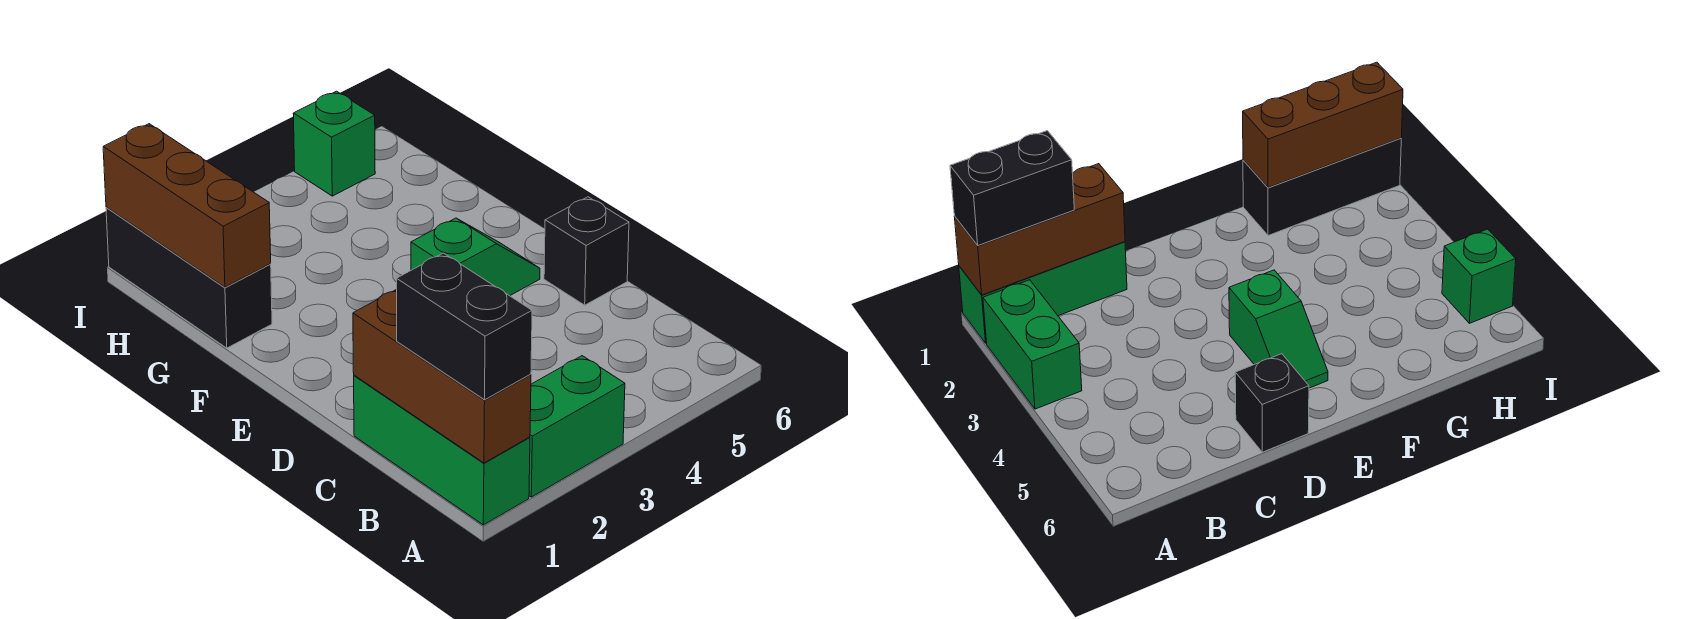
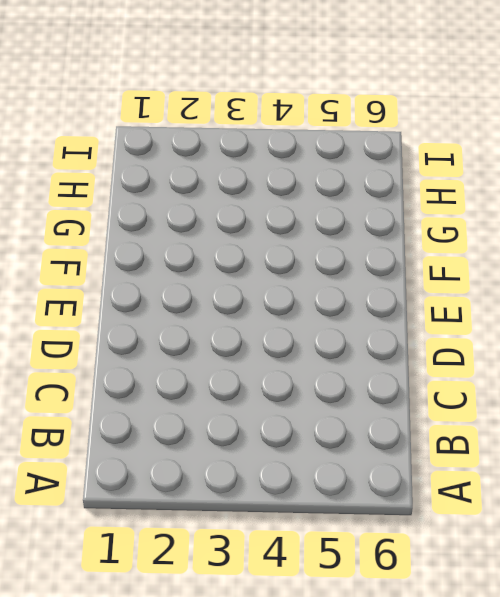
none -> green 1x3 brick [354,375,530,525]
none -> green 1x2 brick [529,356,625,497]

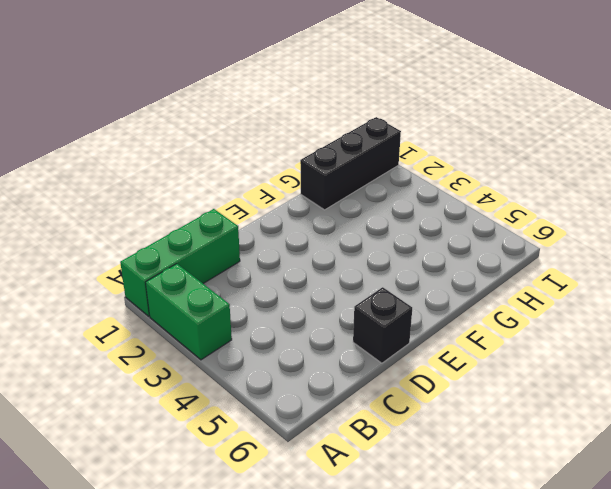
none -> green 1x2 slope [411,218,540,296]
none -> green 1x1 brick [293,91,375,196]

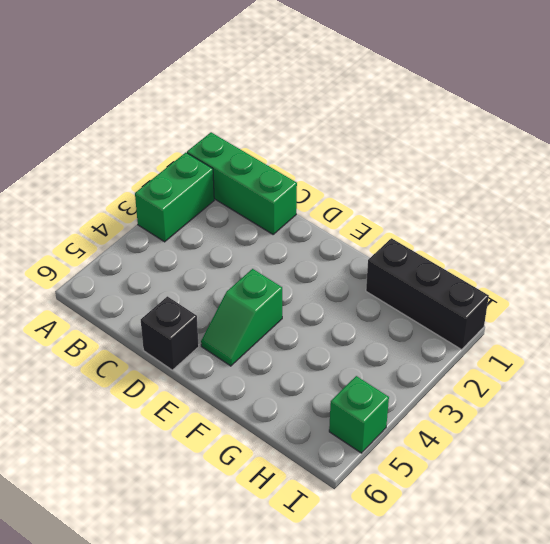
none -> brown 1x3 brick [353,289,531,463]
none -> brown 1x3 brick [103,124,271,287]

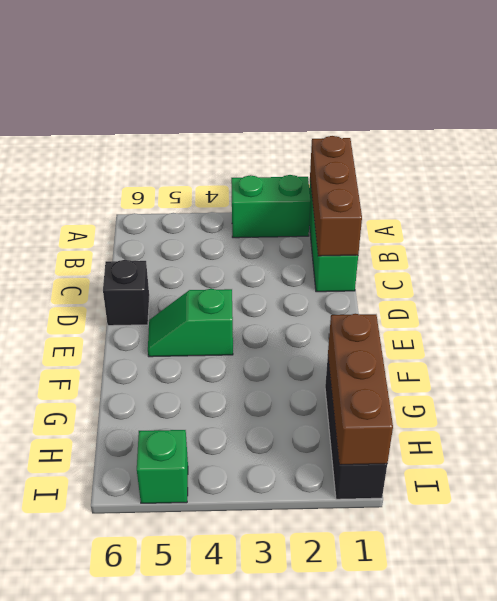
none -> black 1x2 brick [397,253,532,400]

